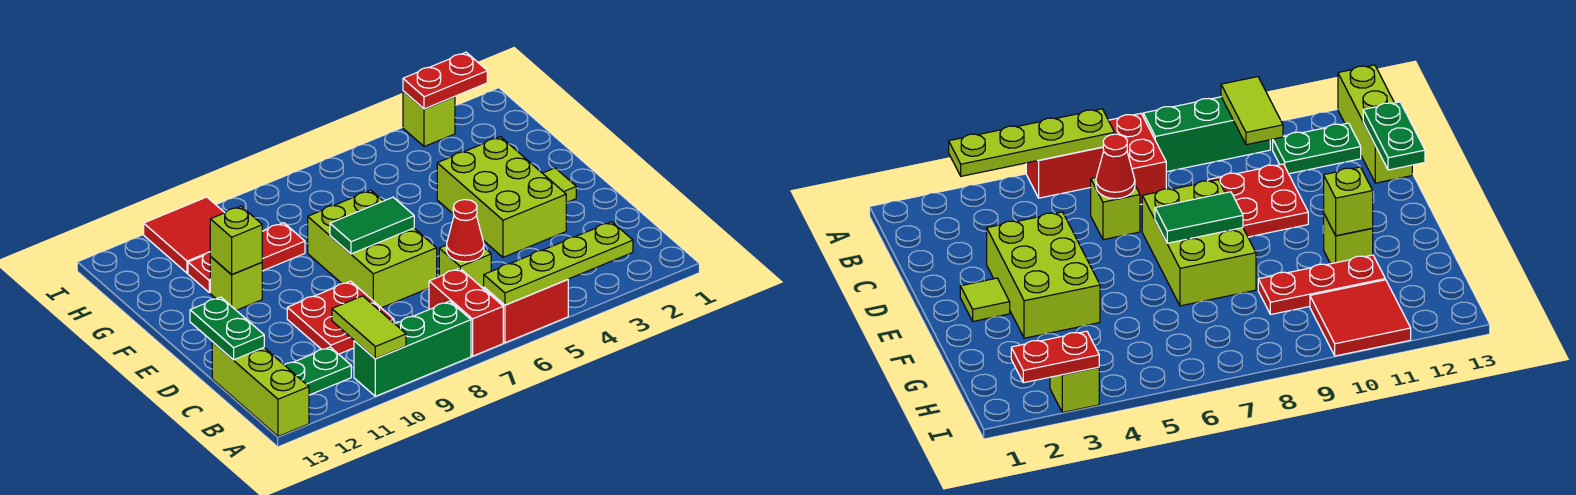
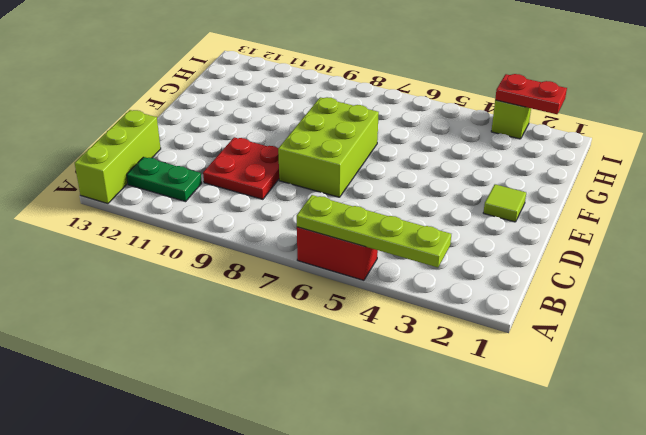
none -> red 1x2 brick [429,268,503,356]
none -> green 1x3 brick [354,301,471,396]
none -> lime 1x1 brick [439,245,491,289]

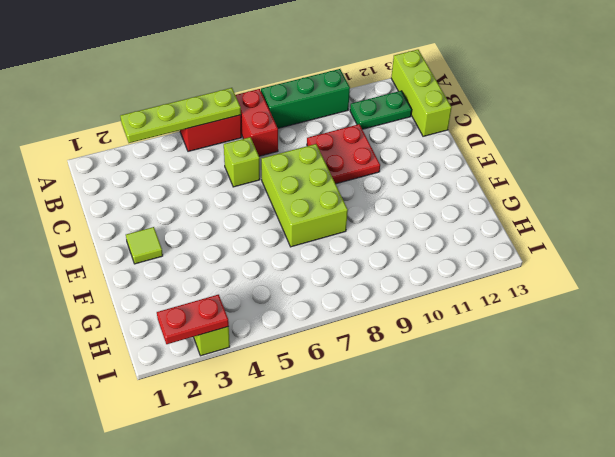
none -> lime 2x3 brick [437,137,566,257]
none -> lime 1x1 brick [210,257,262,310]
none -> red 1x3 plate [188,223,305,293]

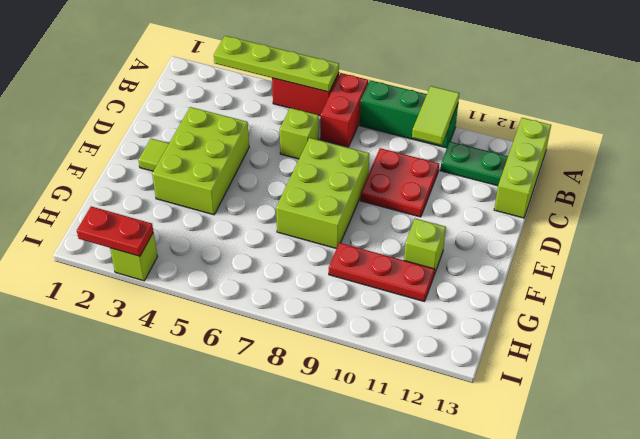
none -> red 2x2 tile [144,197,225,273]
none -> red 1x1 cone [447,200,484,262]
none -> green 1x2 plate [190,297,264,360]

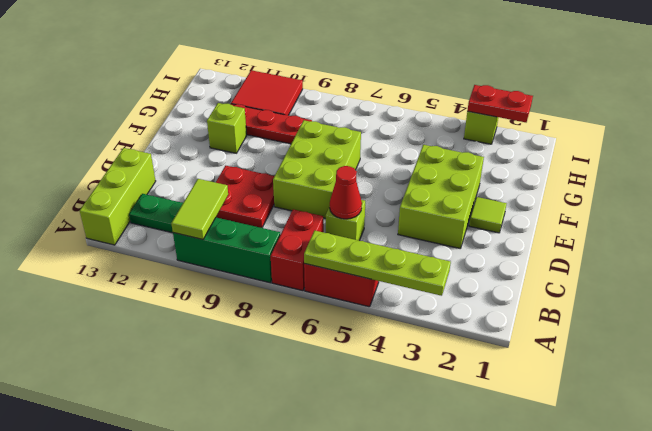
none -> green 1x2 plate [190,297,264,360]
none -> green 1x2 tile [330,197,414,254]
none -> lime 1x1 brick [210,206,262,275]

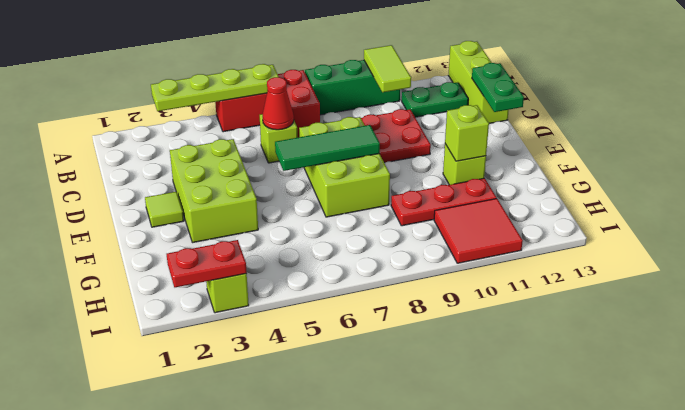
green 1x3 tile [275,125,380,171] -> green 1x2 tile [330,197,414,254]

